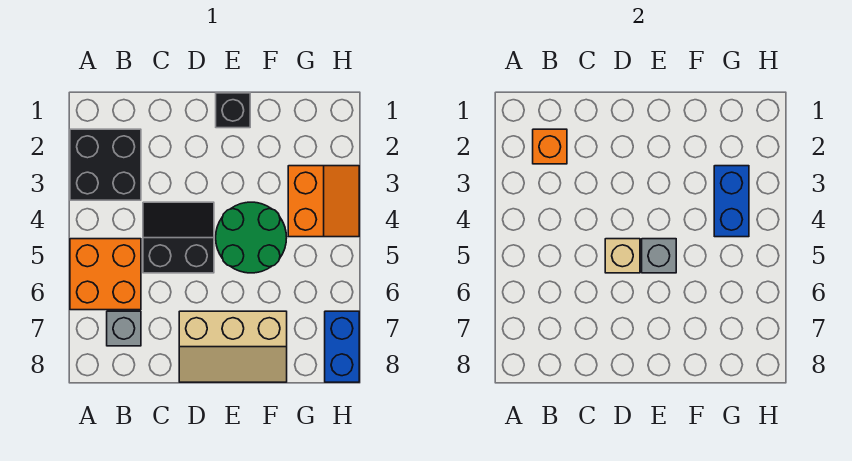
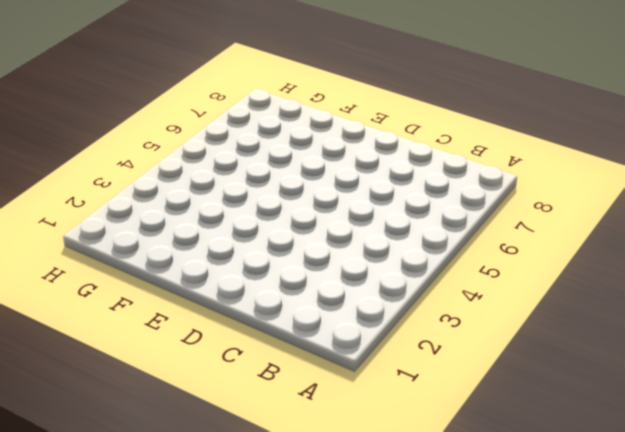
none -> black 2x2 brick [70,129,141,200]
none -> orange 2x2 brick [70,239,141,310]
none -> grey 1x1 brick [107,311,141,346]

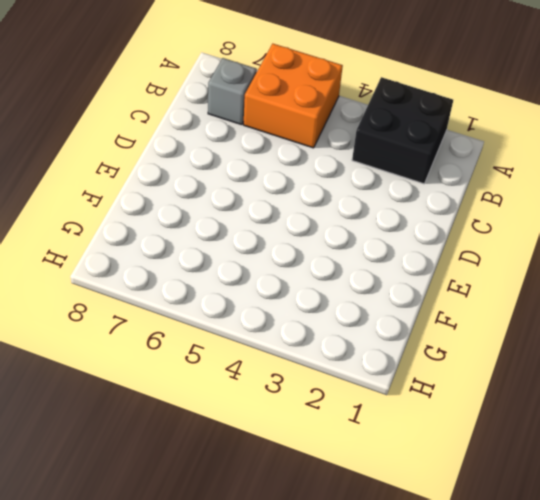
none -> black 2x2 slope [143,202,214,273]
none -> tan 2x3 slope [179,311,287,382]
none -> black 1x1 brick [216,93,250,128]

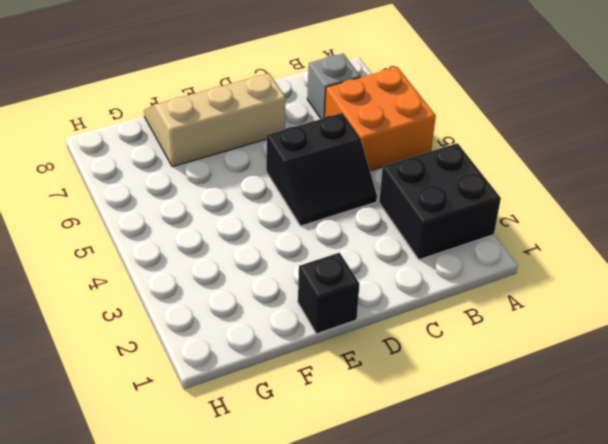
none -> green 2x2 round brick [216,202,287,273]
none -> orange 2x2 slope [288,166,359,237]
none -> blue 1x2 brick [325,311,359,382]

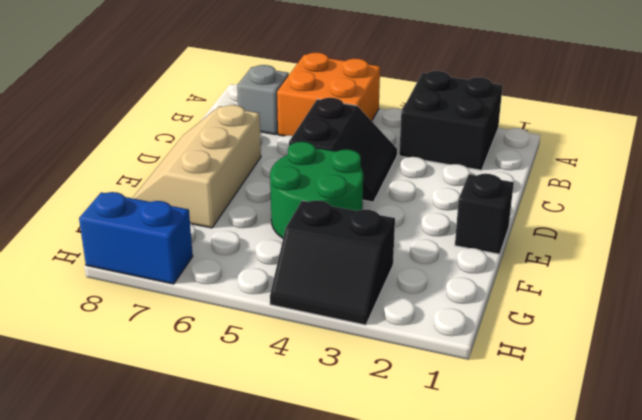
black 2x2 slope [270,200,395,325] -> orange 2x2 slope [288,166,359,237]
none -> orange 1x1 brick [533,129,567,164]
none -> tan 1x1 brick [605,239,640,273]
none -> grey 1x1 brick [642,239,676,273]

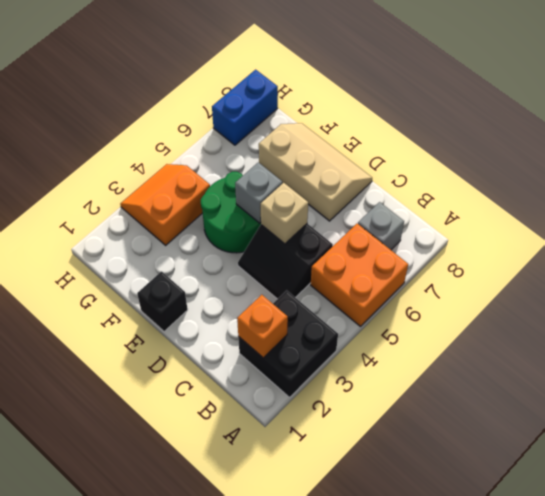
none -> blue 1x2 brick [714,166,749,237]

